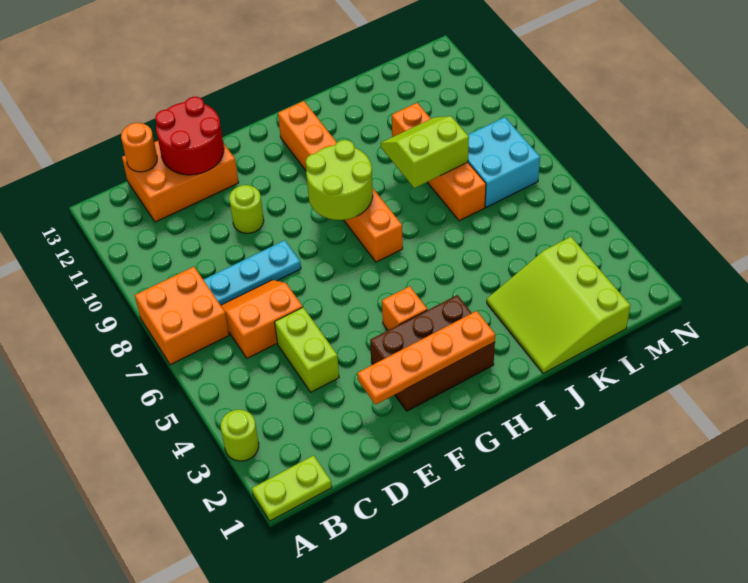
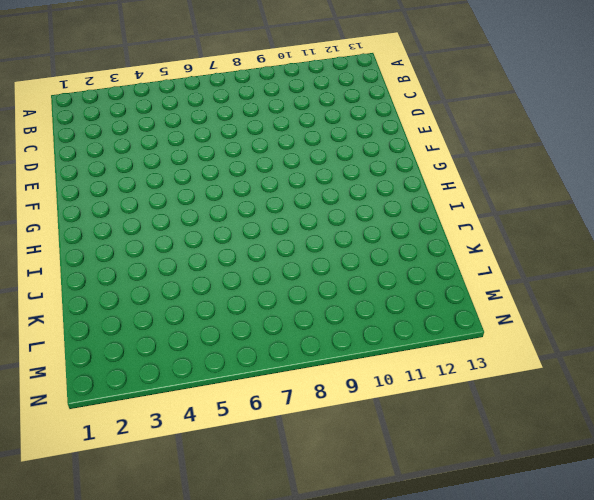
none -> lime 1x2 plate [252,455,332,521]
none -> lime 1x1 round brick [221,410,259,461]
none -> orange 2x2 brick [135,267,229,365]

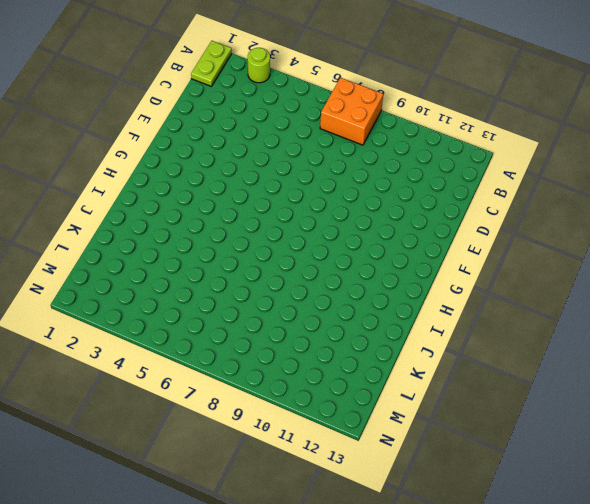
none -> orange 2x2 slope [221,280,303,358]
none -> cyan 1x3 plate [203,240,301,305]
none -> orange 2x3 brick [122,141,239,222]

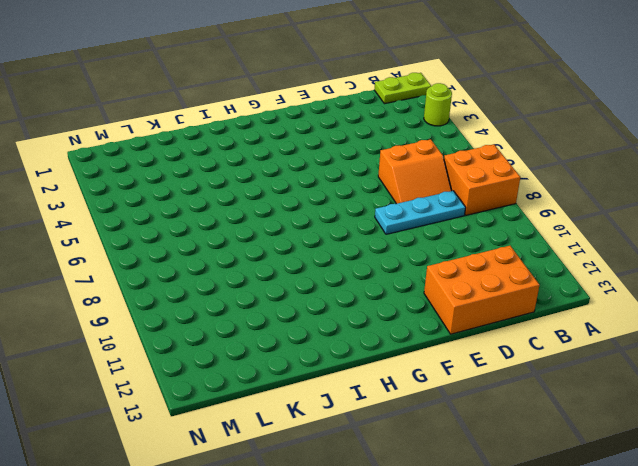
none -> lime 1x2 brick [275,308,339,392]
none -> lime 1x1 round brick [229,185,264,233]
none -> brown 2x3 brick [370,295,495,411]

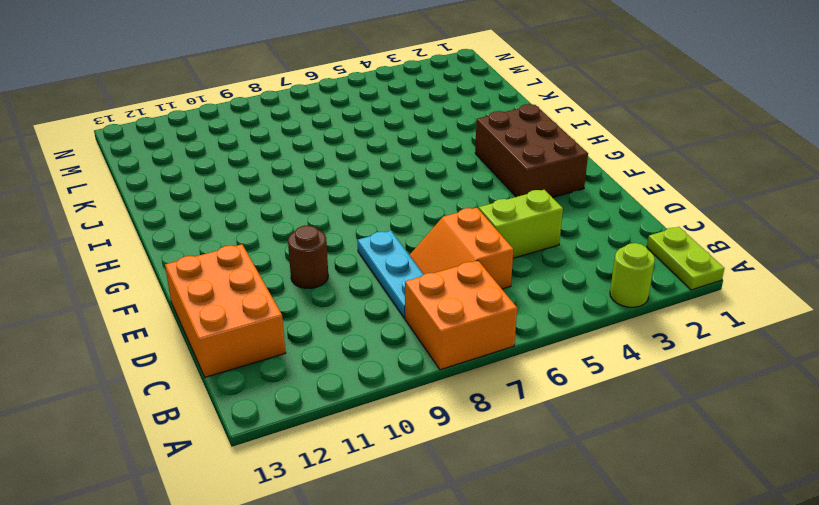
brown 1x1 round brick [288,225,328,288] -> lime 1x1 round brick [229,185,264,233]
none -> orange 1x1 brick [382,286,427,330]
none -> orange 1x6 brick [278,101,403,262]
none -> lime 3x3 slope [487,237,630,373]

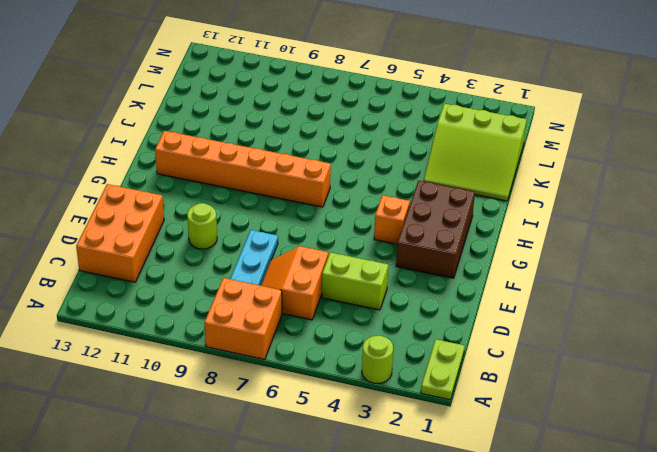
none -> orange 1x4 brick [392,103,486,221]
none -> cyan 2x2 brick [468,117,540,207]
none -> orange 1x1 round brick [121,123,157,172]

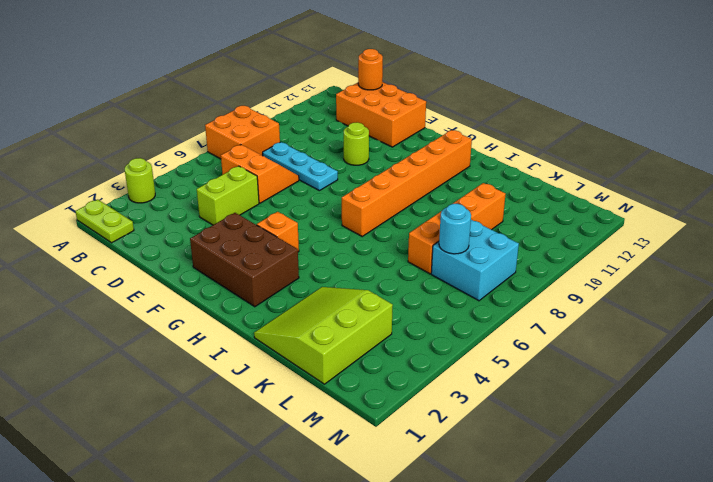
cyan 1x1 round brick [439,204,471,254] -> none
none -> red 2x2 round brick [155,97,224,175]
none -> orange 1x4 plate [357,311,495,405]
none -> lime 2x2 round brick [306,140,373,220]

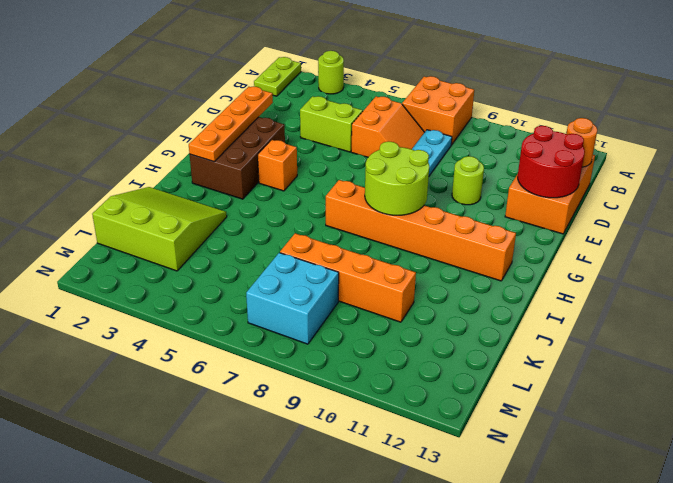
none -> lime 2x2 slope [381,116,469,188]

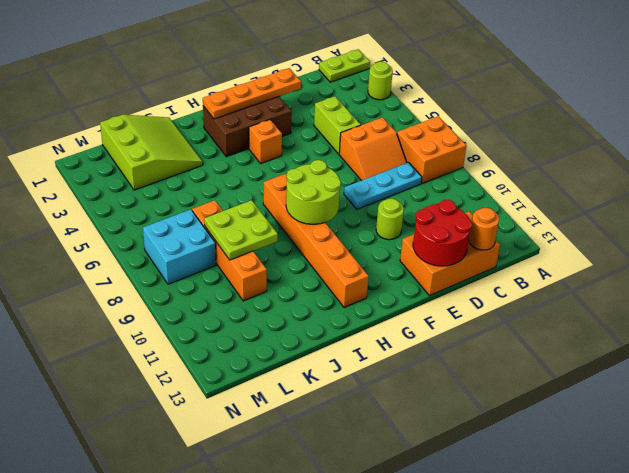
lime 2x2 plate [204,200,278,260] -> lime 2x2 slope [381,116,469,188]

